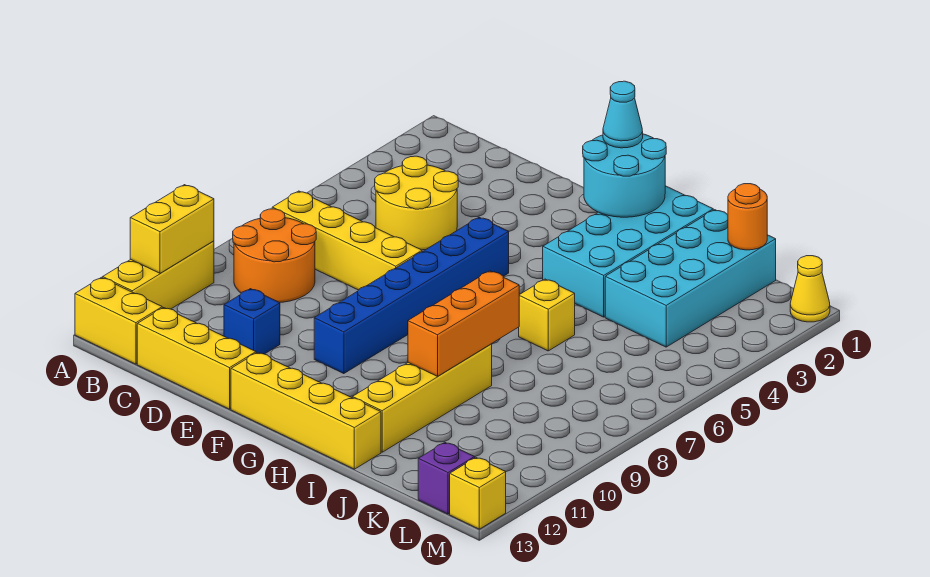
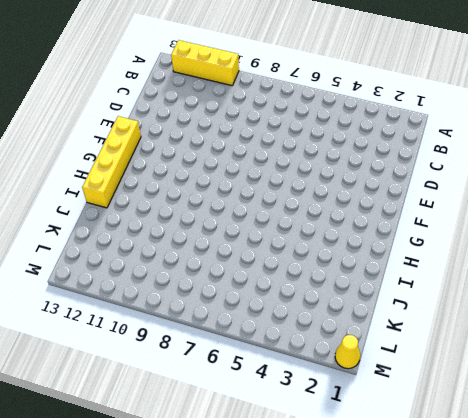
none -> yellow 1x2 brick [75,277,162,364]
none -> yellow 1x4 brick [272,191,422,290]
none -> orange 2x2 round brick [233,209,316,303]

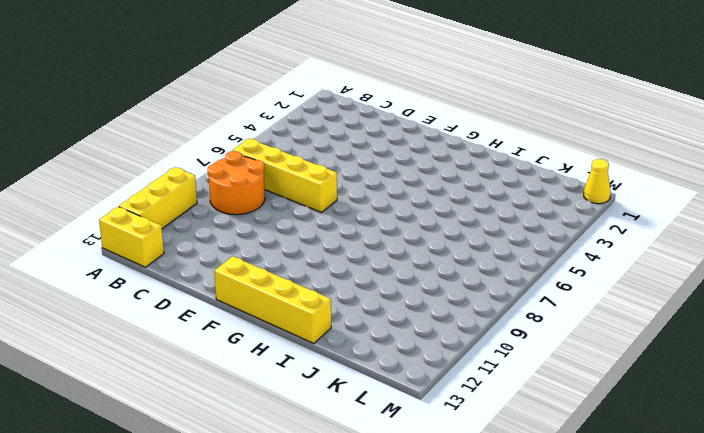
none -> yellow 2x2 round brick [375,156,458,250]
none -> yellow 1x3 brick [137,308,256,409]
none -> blue 1x1 brick [224,289,280,354]

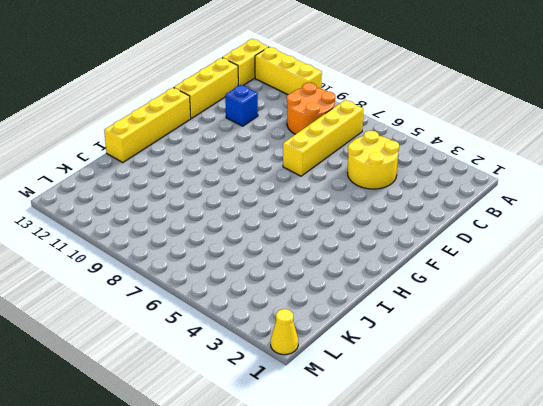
none -> blue 1x6 brick [314,217,509,374]
none -> cyan 2x4 brick [543,186,713,317]
none -> yellow 1x1 brick [519,279,575,351]

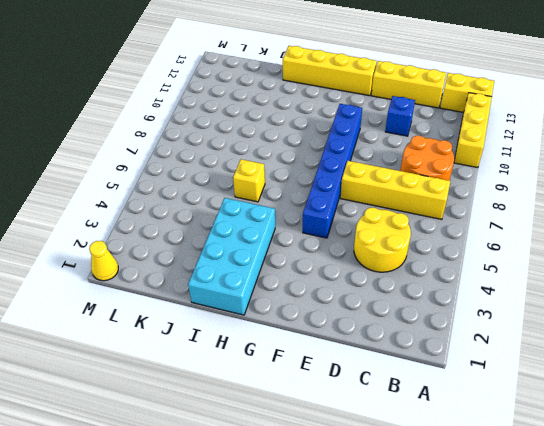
none -> yellow 1x4 brick [352,344,492,452]
none -> cyan 2x4 brick [605,210,776,347]
none -> purple 1x1 brick [418,442,475,514]

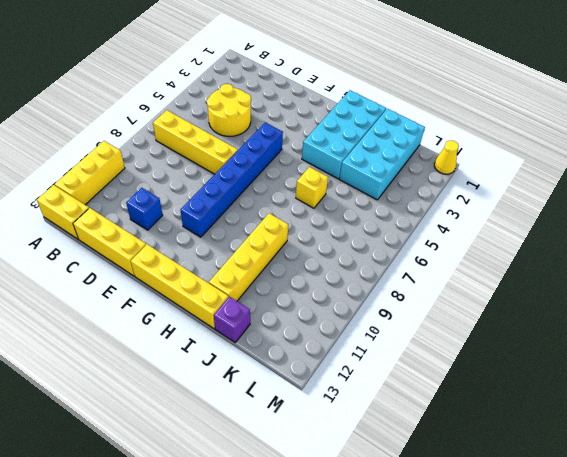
purple 1x1 brick [214,296,250,342] -> purple 1x1 brick moved to [418,442,475,514]
none -> orange 2x2 round brick [233,209,316,303]
none -> yellow 1x1 brick [450,458,506,529]
none -> yellow 1x2 brick [130,185,214,273]

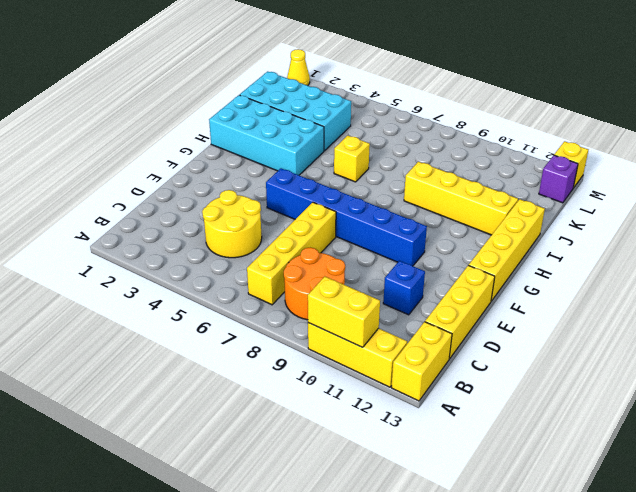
none -> cyan 2x2 round brick [583,134,666,217]
none -> orange 1x3 brick [408,271,519,376]
none -> orange 1x1 round brick [728,184,767,250]

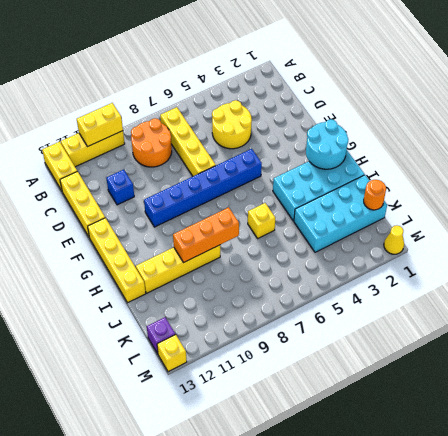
none -> cyan 1x1 cone [603,81,643,148]

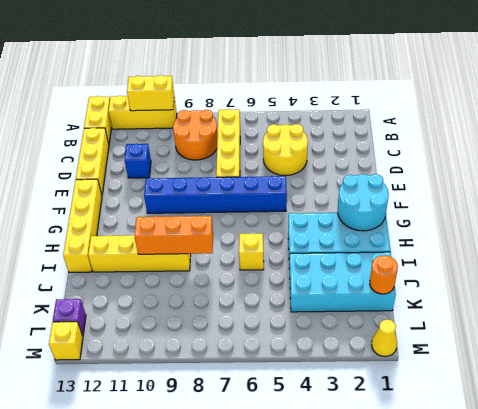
none -> cyan 1x1 cone [603,81,643,148]

